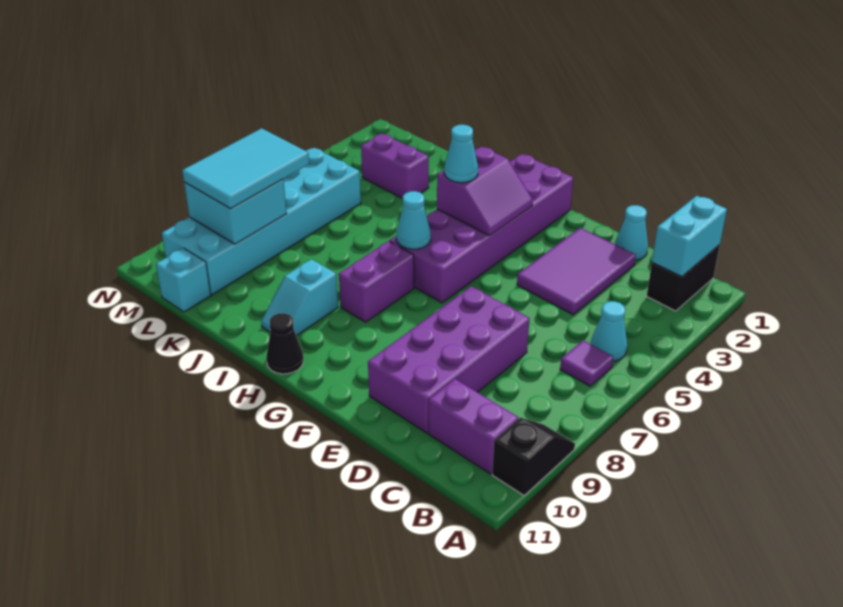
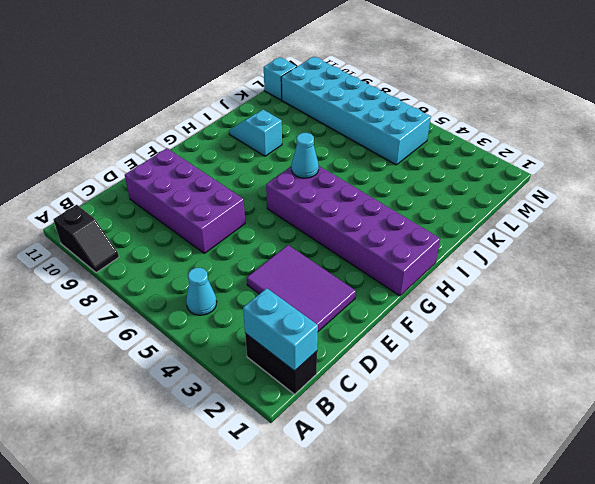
none -> purple 1x1 tile [560,340,613,386]
none -> purple 1x2 brick [429,379,518,474]
none -> cyan 1x1 cone [615,205,648,260]

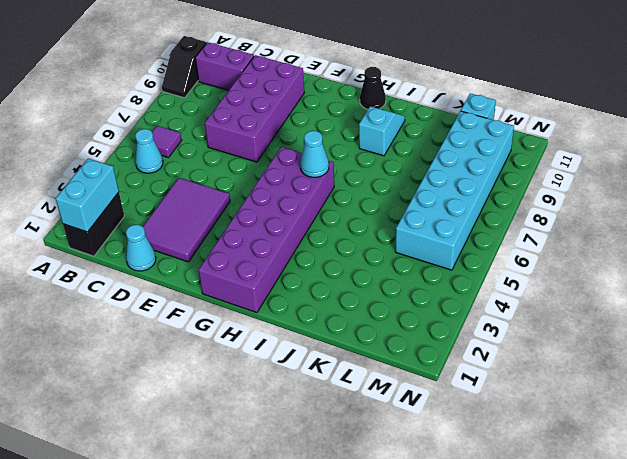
none -> purple 1x2 brick [339,241,414,322]
none -> purple 1x2 brick [361,134,429,198]
none -> purple 2x2 slope [437,147,533,236]

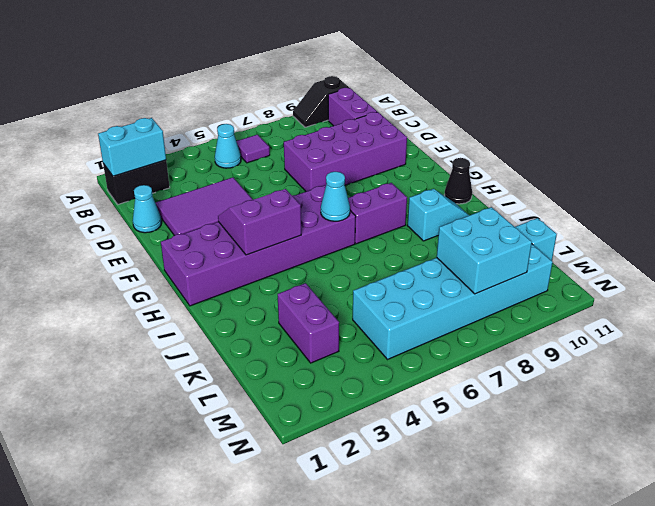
none -> cyan 1x1 cone [444,125,478,183]
none -> cyan 2x3 tile [182,128,309,209]

